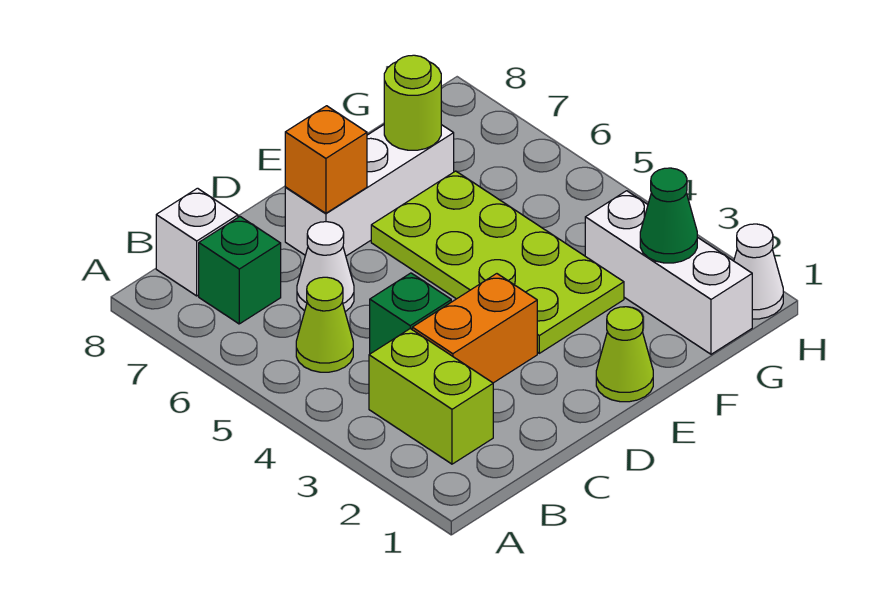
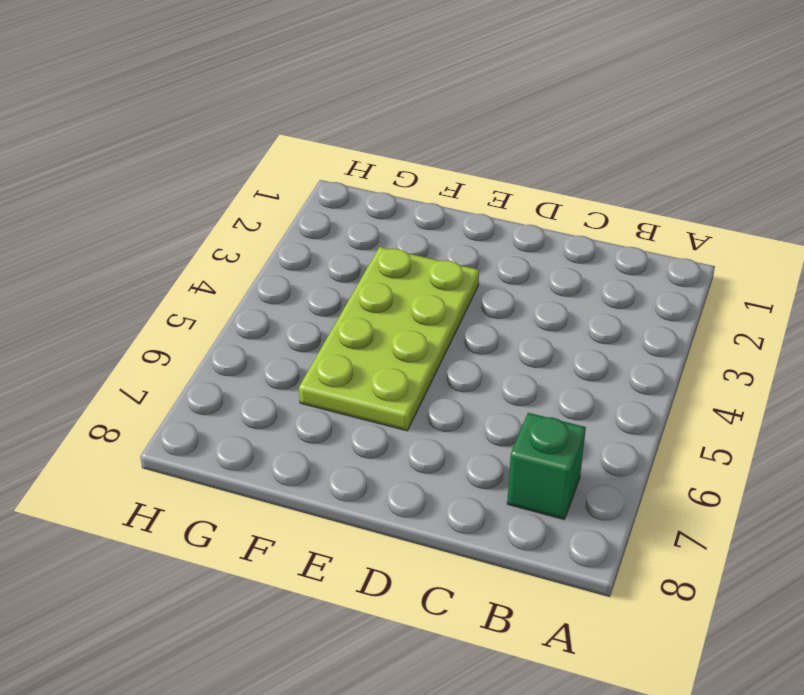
none -> lime 1x2 brick [369,329,493,464]
none -> lime 1x1 cone [296,277,353,372]
none -> white 1x1 brick [156,188,238,296]

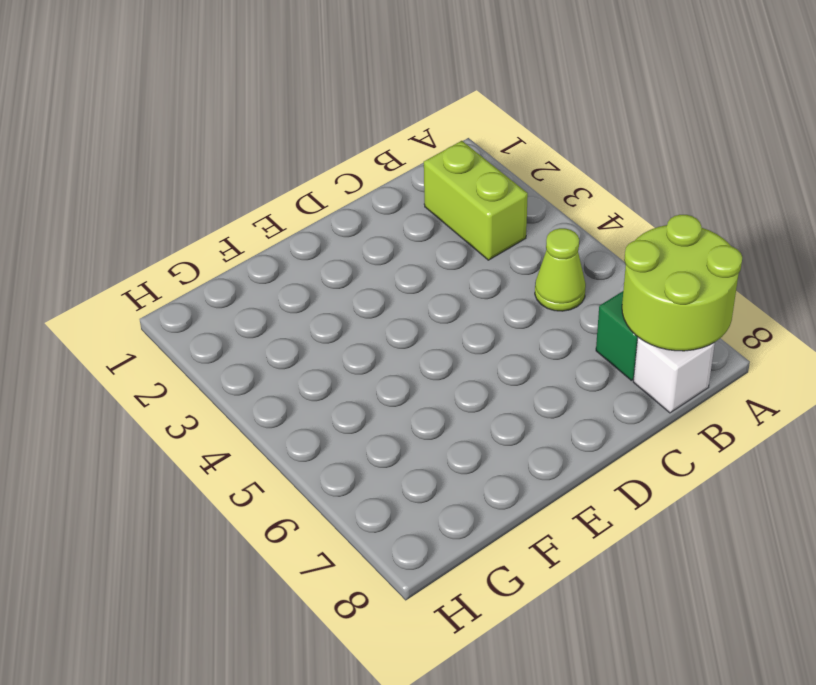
lime 2x2 round brick [622,215,742,351] -> none
none -> orange 1x2 brick [412,274,537,383]
none -> green 1x1 brick [370,273,451,354]
none -> white 1x1 cone [297,222,354,312]

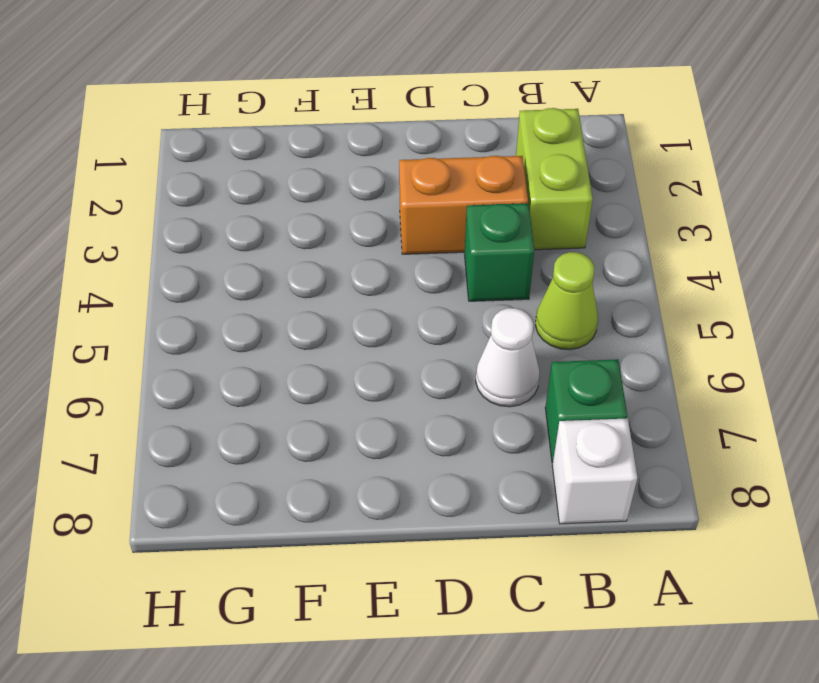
none -> white 1x3 brick [285,125,454,256]
none -> lime 1x1 cone [596,307,653,402]
none -> lime 2x4 plate [371,171,624,353]

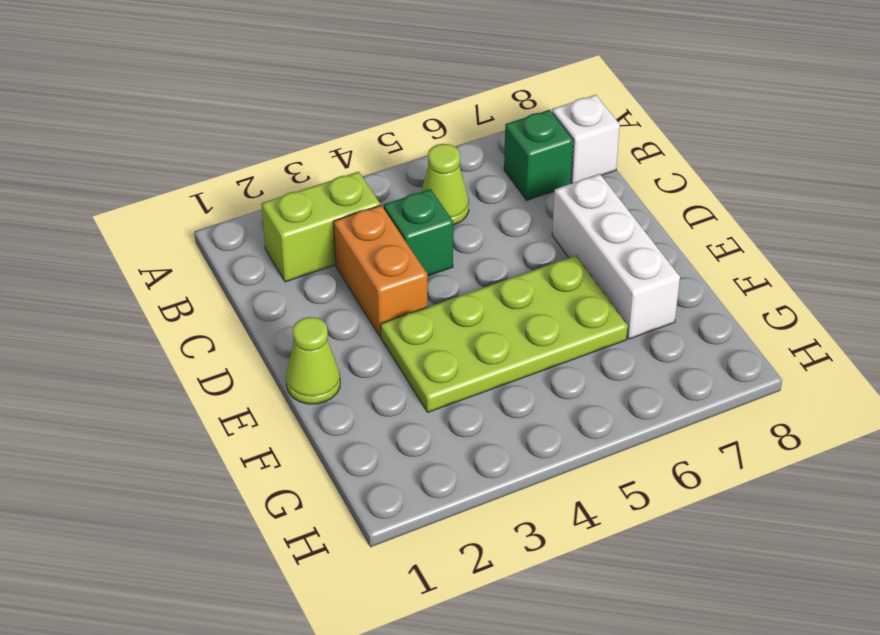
none -> white 1x1 cone [297,222,354,312]
none -> white 1x3 brick [585,191,752,354]
none -> white 1x1 cone [734,224,783,319]

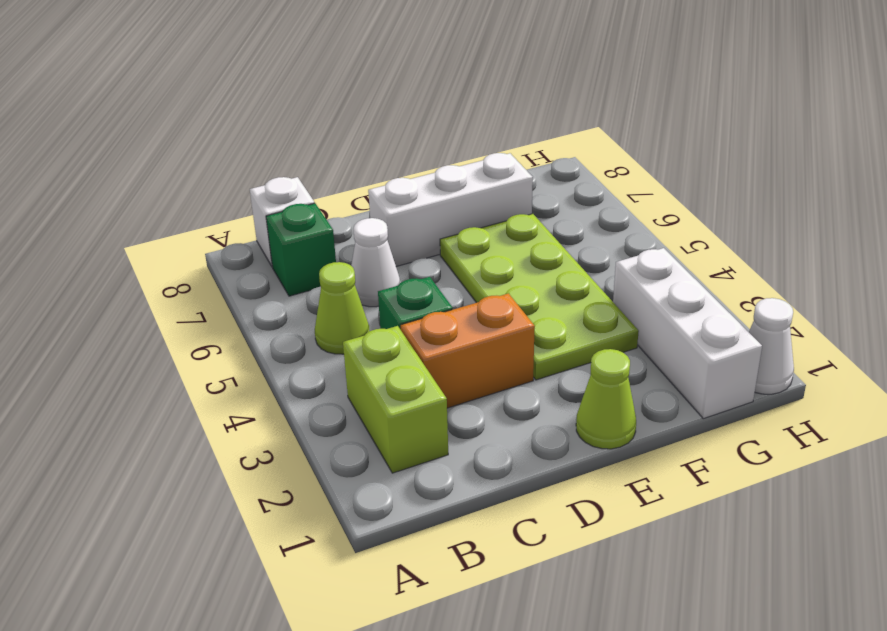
none -> orange 1x1 brick [285,106,367,213]
none -> lime 1x1 round brick [384,55,441,150]
none -> green 1x1 cone [640,168,697,263]

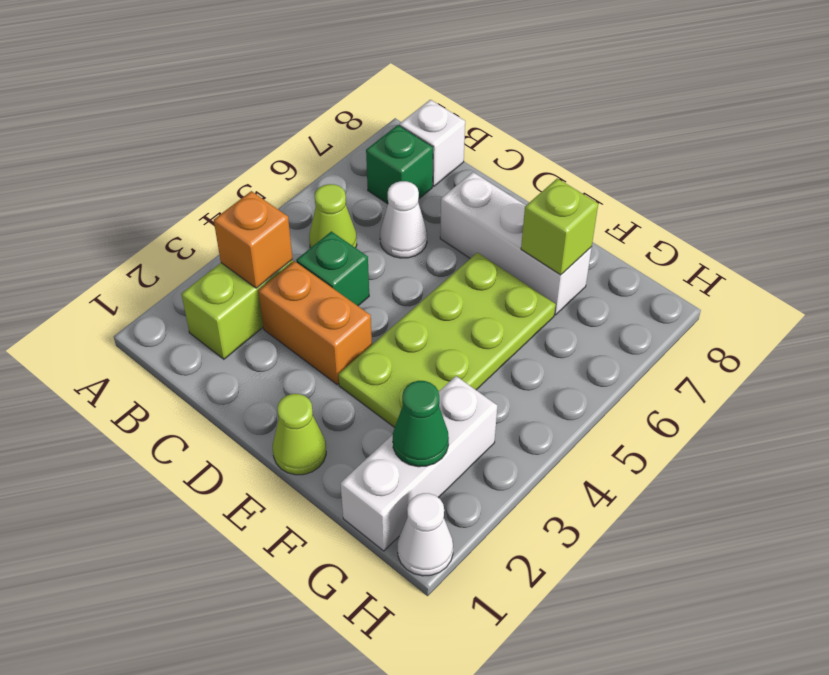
orange 1x1 brick [214,191,293,288] -> orange 1x1 brick moved to [285,106,367,213]
lime 1x1 brick [521,178,598,275] -> lime 1x1 round brick [384,55,441,150]

